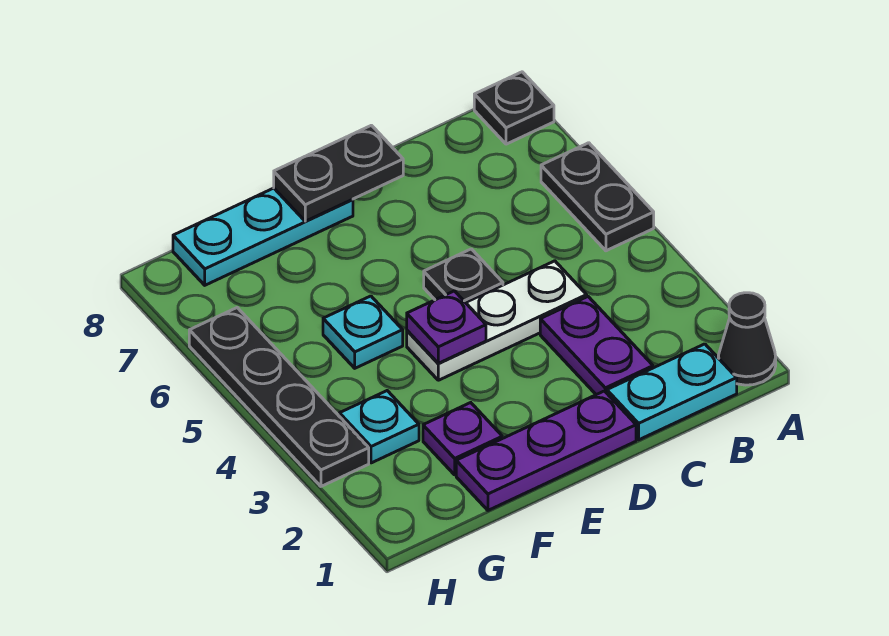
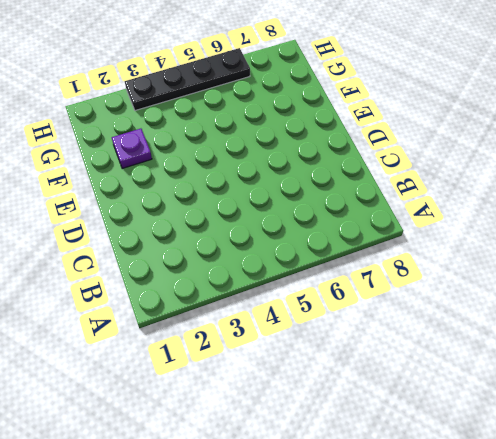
none -> black 1x1 cone [718,293,776,385]
none -> black 1x2 plate [541,143,654,251]
none -> black 1x1 plate [474,72,554,144]

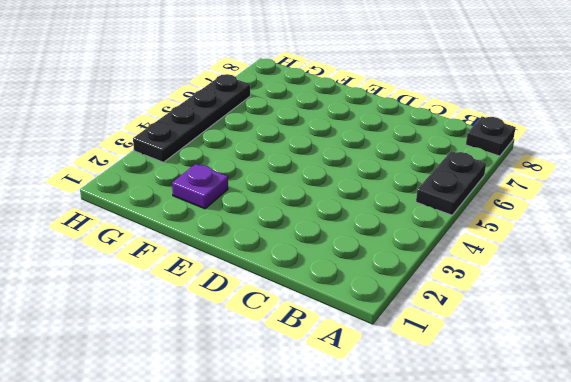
none -> black 1x1 cone [718,293,776,385]
none -> cyan 1x2 plate [607,344,737,440]
none -> purple 1x2 plate [540,297,653,395]

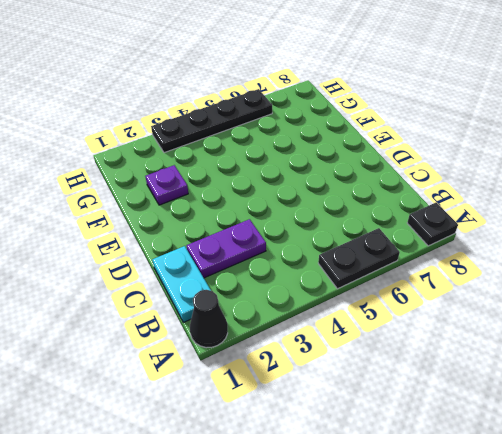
none -> white 1x3 plate [407,261,587,380]
none -> purple 1x3 plate [456,391,636,510]
none -> black 1x1 plate [424,249,503,303]

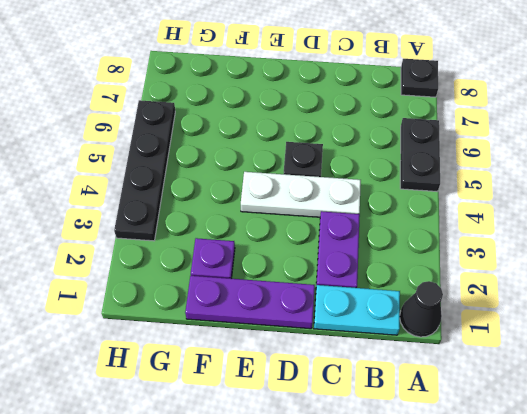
none -> cyan 1x3 plate [173,188,353,285]
none -> cyan 1x1 plate [323,296,403,368]
none -> cyan 1x1 plate [339,391,419,463]

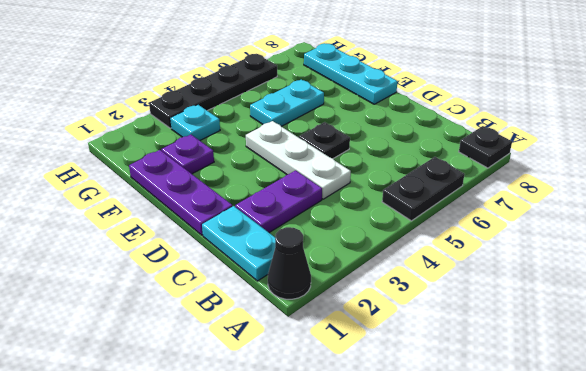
cyan 1x2 plate [250,80,324,126] -> cyan 1x1 plate [323,296,403,368]
none -> black 1x2 plate [274,125,403,221]
none -> purple 1x1 plate [407,291,486,363]

